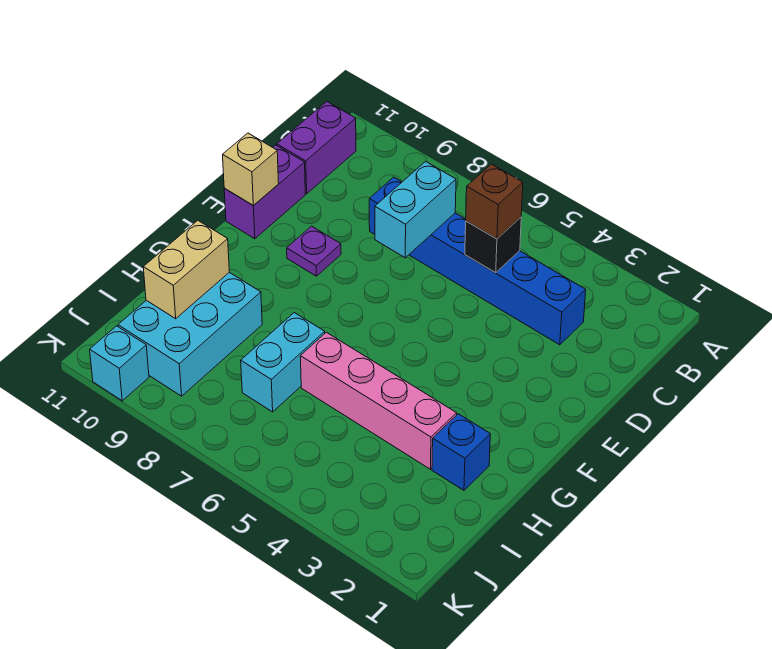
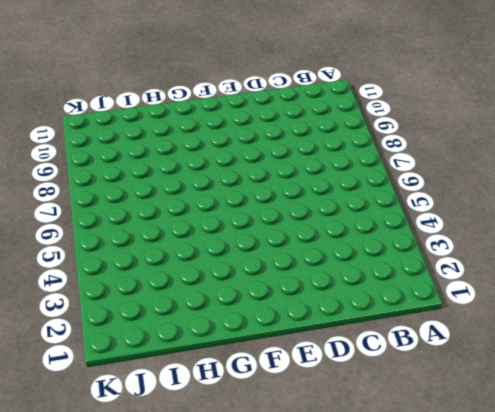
none -> purple 1x2 brick [277,102,356,194]
none -> blue 1x6 brick [369,177,586,345]
none -> purple 1x2 brick [224,145,305,239]

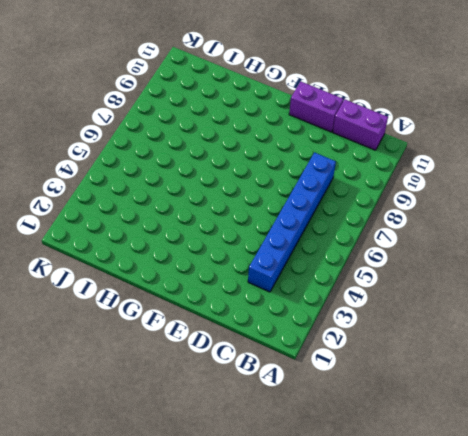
none -> purple 1x1 plate [287,226,341,276]
none -> blue 1x1 brick [432,414,490,490]
none -> pink 1x4 brick [300,332,457,469]

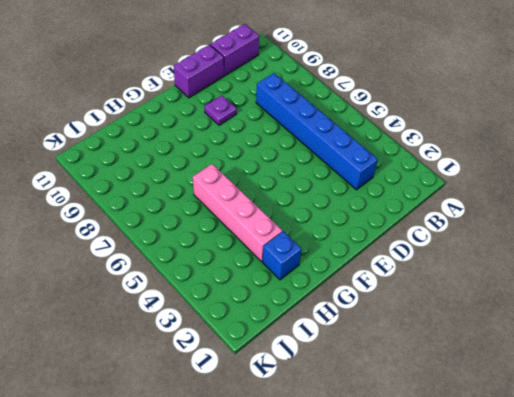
none -> cyan 1x2 brick [241,313,325,412]
none -> cyan 2x3 brick [118,272,262,396]
none -> cyan 1x1 brick [90,326,149,401]

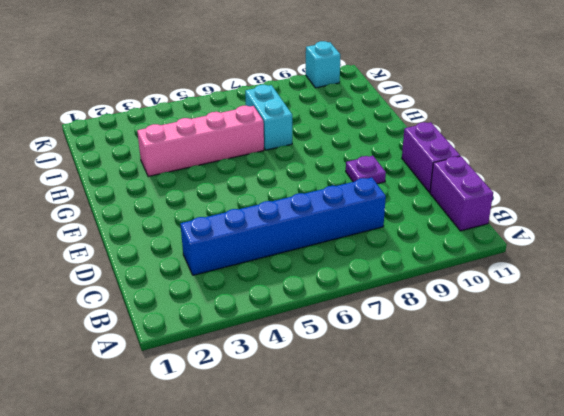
none -> blue 1x1 brick [432,414,490,490]
none -> cyan 2x3 brick [118,272,262,396]
none -> black 1x1 brick [465,217,521,273]

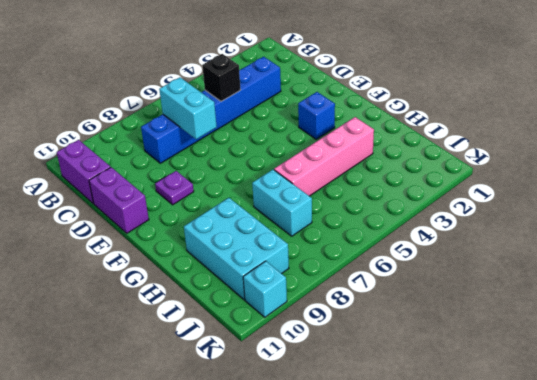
blue 1x1 brick [298,92,335,139] -> blue 1x1 brick moved to [432,414,490,490]
none -> tan 1x1 brick [223,133,279,206]
none -> tan 1x2 brick [143,220,229,319]
none -> brown 1x1 brick [466,164,523,239]

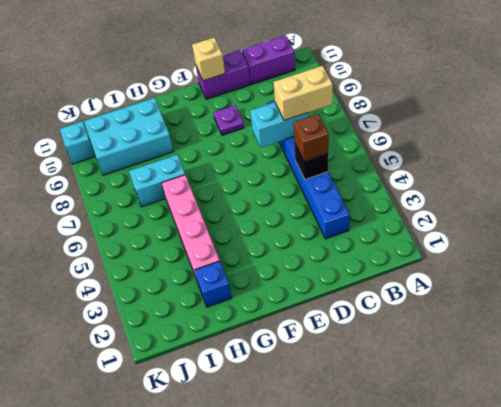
tan 1x2 brick [273,66,333,120] -> tan 1x2 brick moved to [143,220,229,319]

